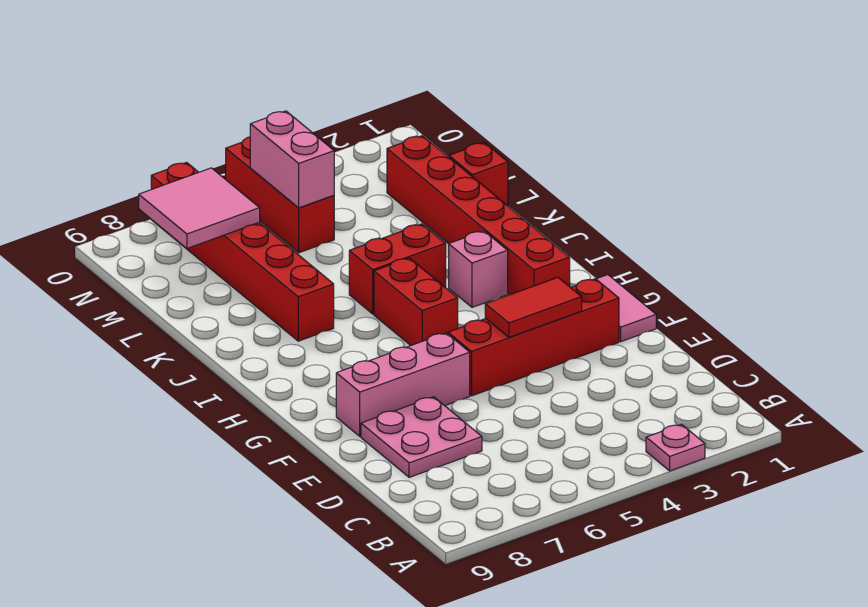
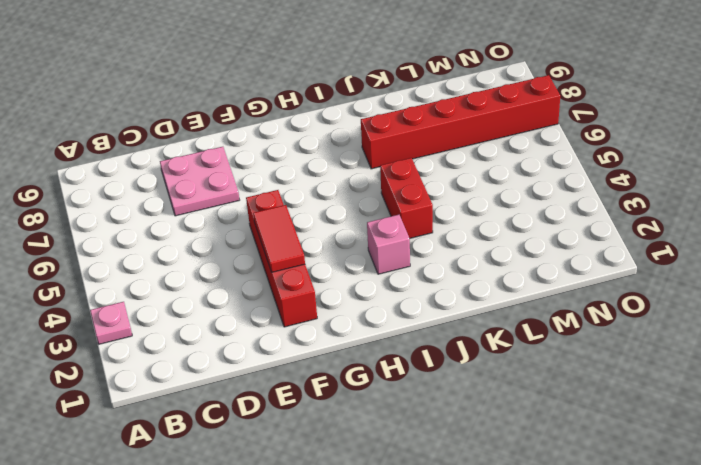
none -> pink 1x2 tile [596,275,656,342]
none -> pink 1x3 brick [336,333,470,436]
none -> red 1x6 brick [387,136,570,294]

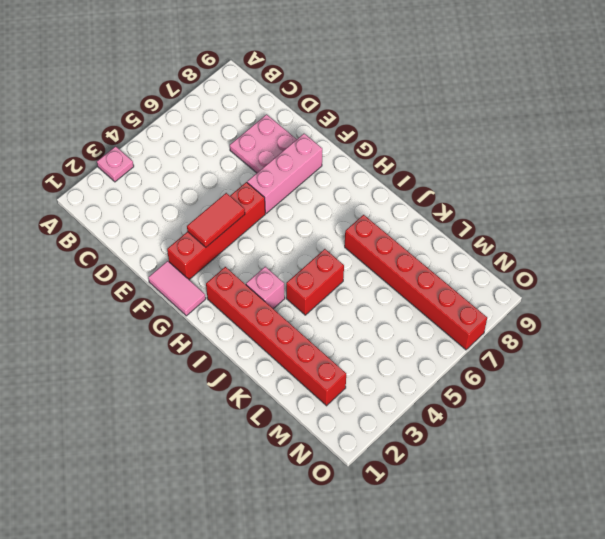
none -> red 1x2 brick [374,258,458,346]
none -> red 1x1 brick [449,142,508,206]
none -> red 1x3 brick [226,137,334,253]

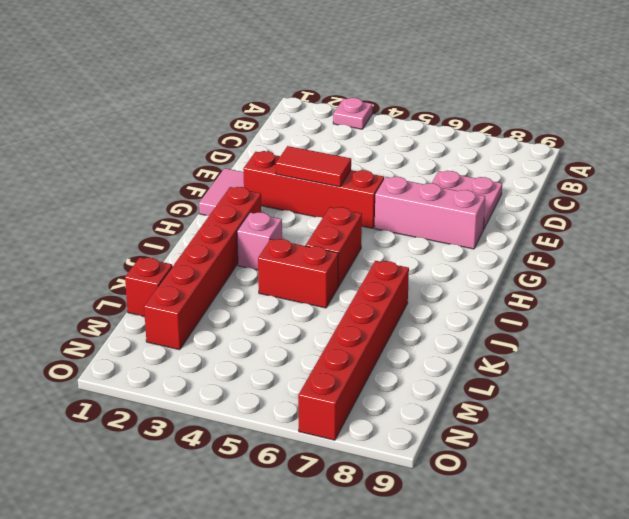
none -> red 1x3 brick [226,137,334,253]
none -> pink 1x2 brick [250,111,334,208]
none -> pink 2x2 tile [139,168,260,248]

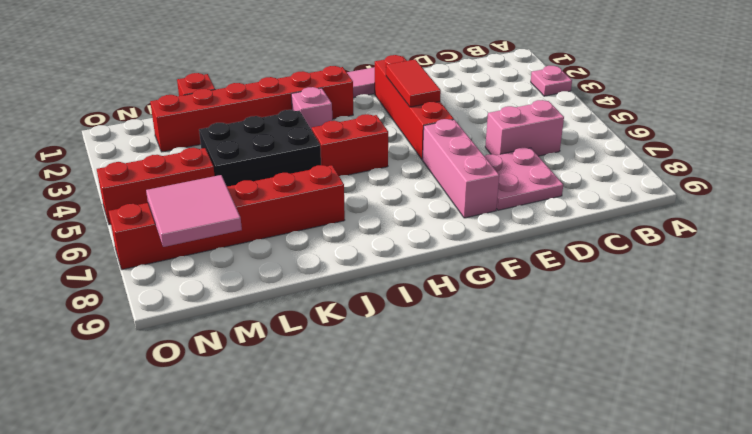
pink 1x2 brick [485,100,564,156] -> pink 1x2 brick moved to [250,111,334,208]
black 2x3 brick [199,110,321,187] -> red 1x2 brick [349,224,446,314]

